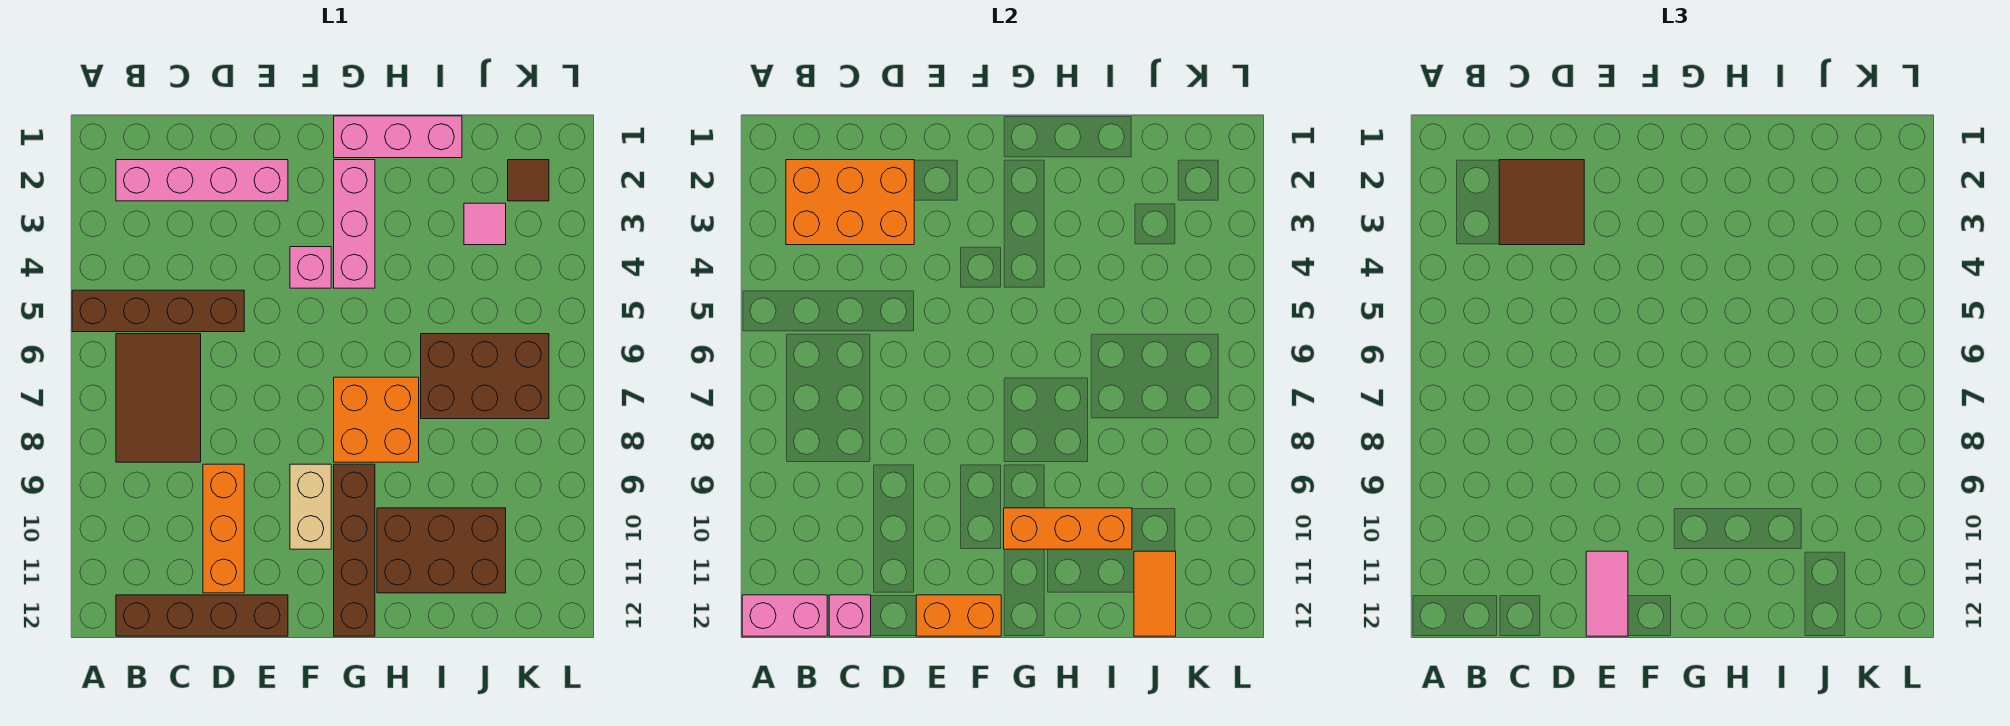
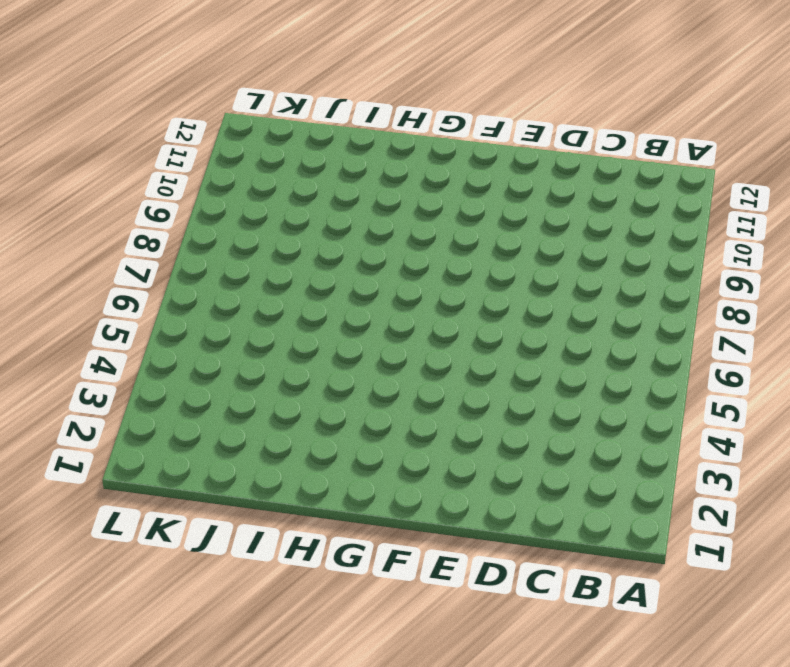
none -> brown 1x4 brick [72,290,244,332]
none -> pink 1x4 brick [116,160,288,201]
none -> brown 2x3 tile [116,334,201,462]

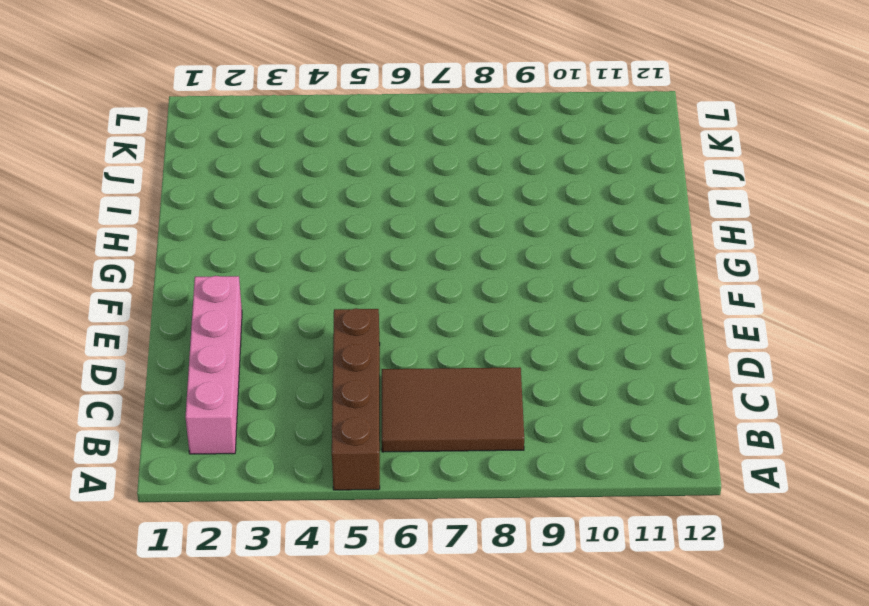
none -> brown 1x4 brick [116,595,288,636]
none -> orange 1x3 brick [203,464,244,593]
none -> pink 1x1 brick [290,247,331,288]

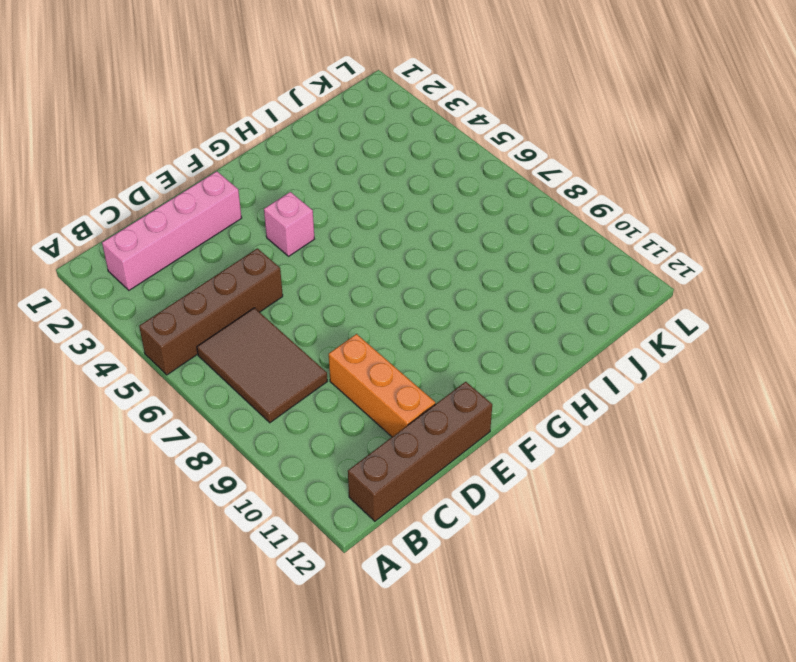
none -> tan 1x2 brick [290,464,331,549]
none -> pink 1x3 brick [334,116,462,158]
none -> pink 1x3 brick [334,160,375,288]

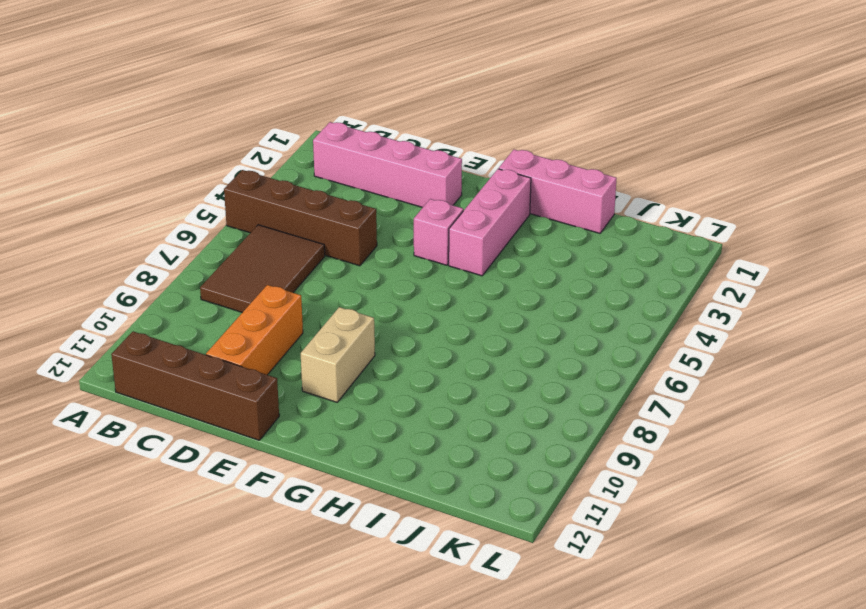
none -> orange 2x2 brick [334,377,419,462]
none -> brown 1x4 brick [334,464,375,636]
none -> brown 2x3 brick [377,508,506,593]

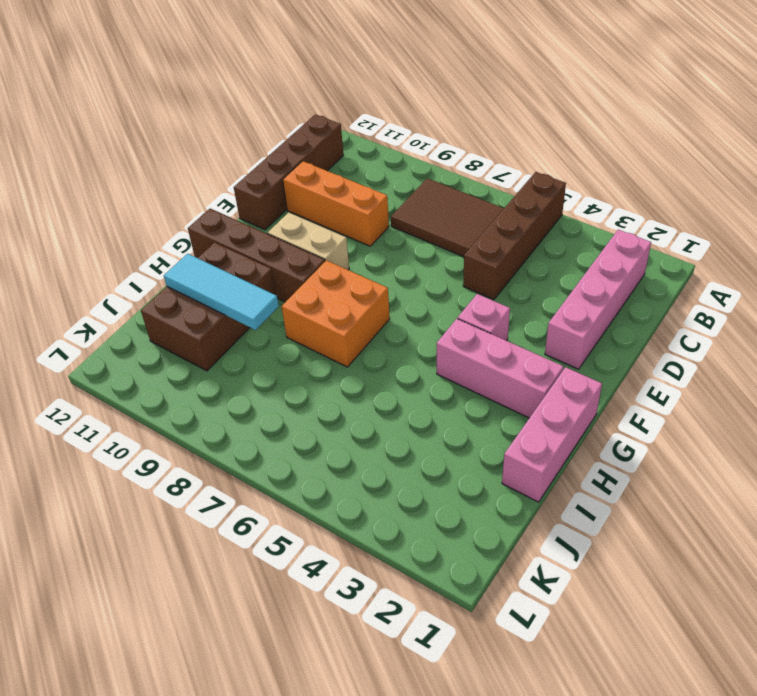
cyan 1x3 tile [164,254,279,330] -> orange 1x3 brick [1004,508,1132,549]
none -> brown 2x3 brick [421,334,549,419]
none -> pink 1x1 tile [464,203,506,245]
none -> brown 1x1 tile [508,160,549,201]

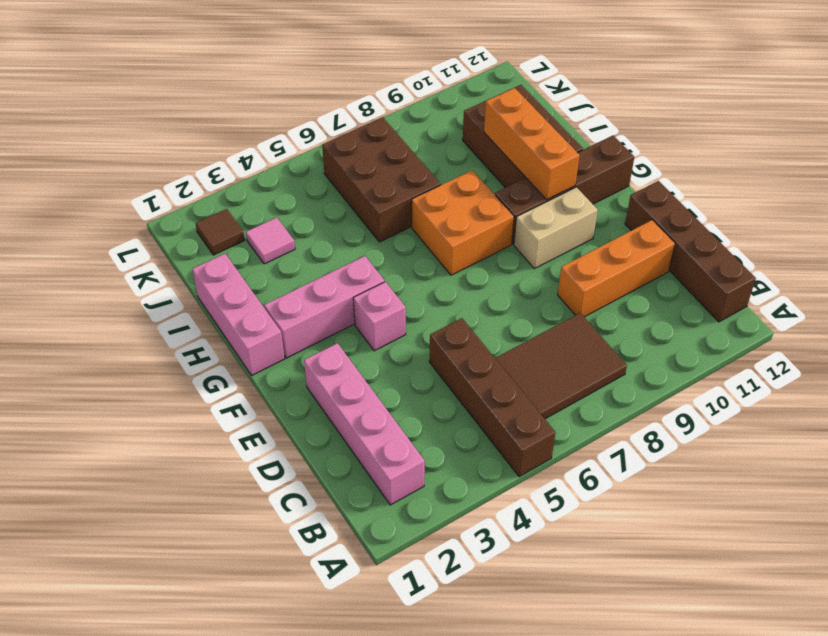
none -> pink 1x2 brick [742,595,827,636]
none -> orange 2x3 brick [786,160,914,245]
none -> pink 1x1 brick [829,595,871,636]

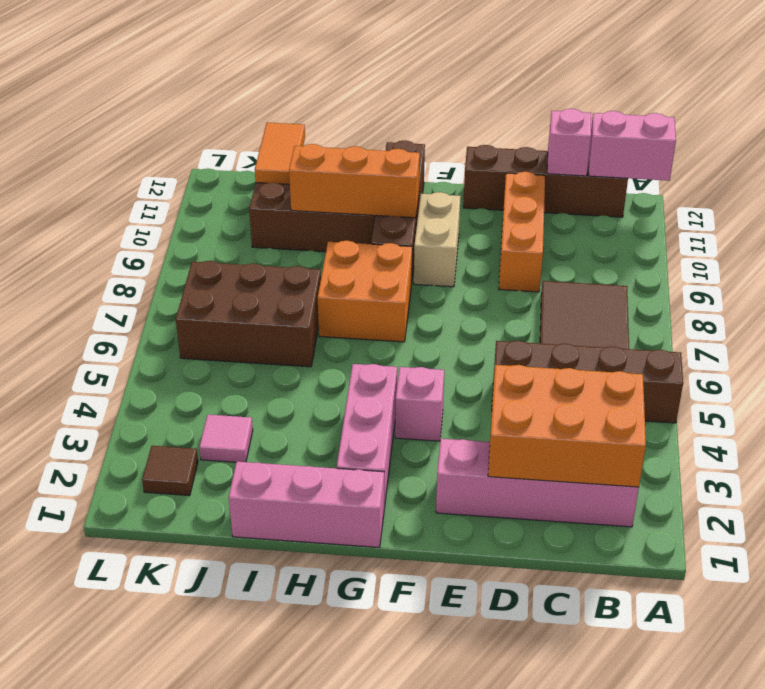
none -> orange 1x2 brick [916,595,1001,636]
none -> brown 2x2 tile [1499,160,1584,245]
none -> pink 1x2 tile [1586,551,1628,636]

